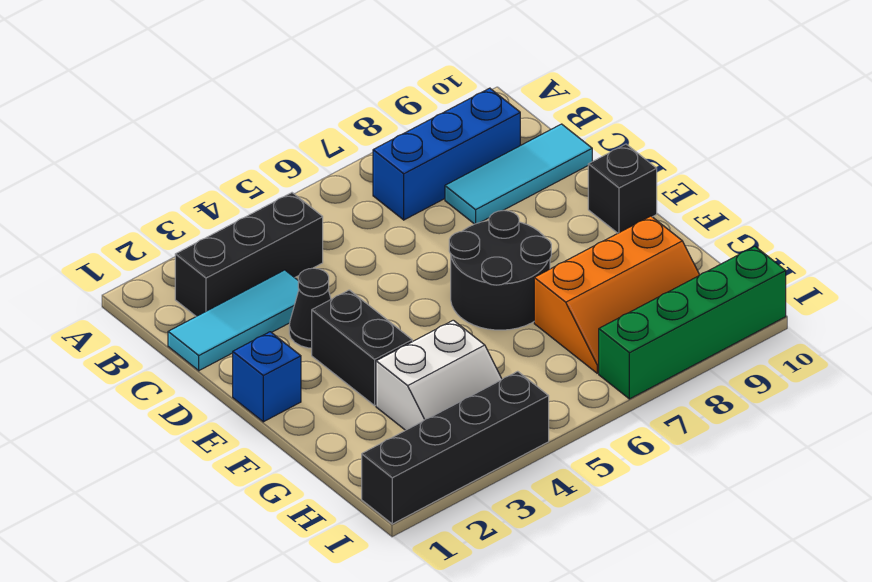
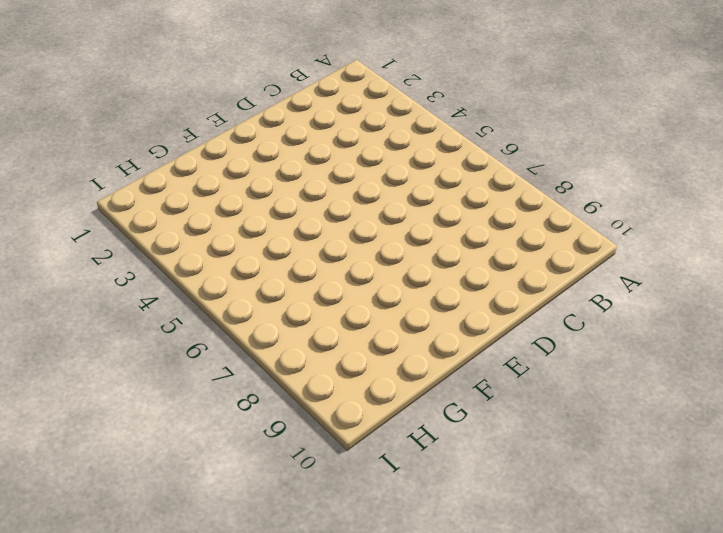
none -> black 1x3 brick [175,193,323,316]
none -> blue 1x3 brick [373,88,520,220]
none -> cyan 1x3 tile [168,270,299,371]

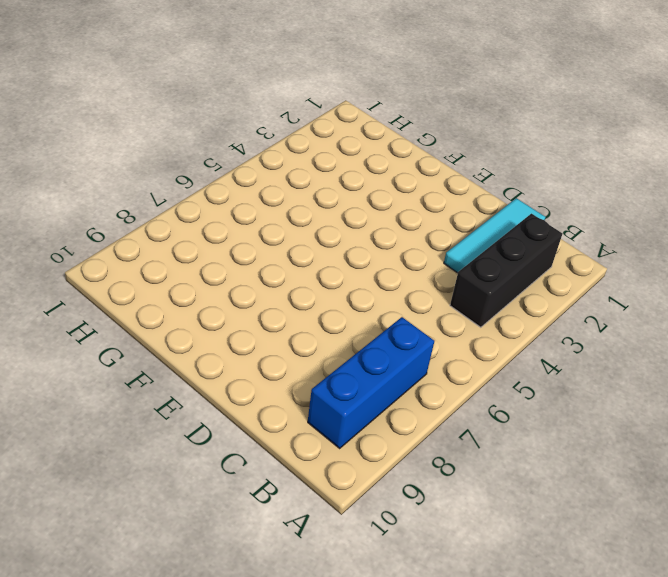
none -> cyan 1x3 tile [445,124,592,224]
none -> black 1x1 cone [289,268,331,348]
none -> blue 1x1 brick [233,332,301,422]

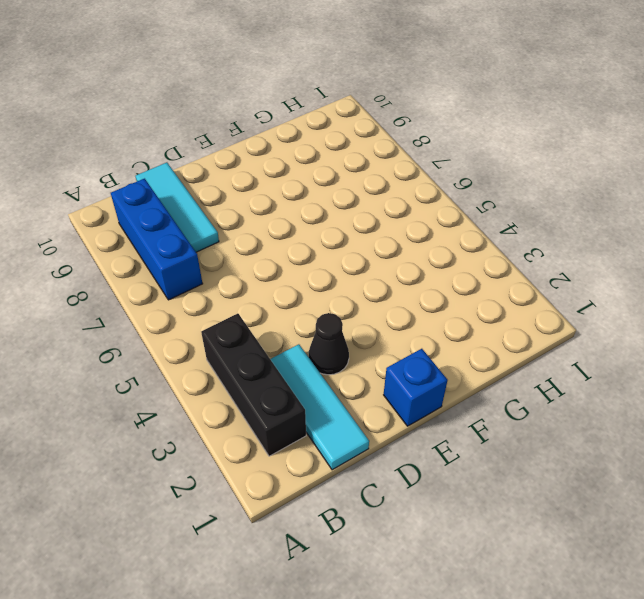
none -> black 1x2 brick [312,290,412,405]
none -> black 2x2 round brick [449,210,551,330]
none -> black 1x1 brick [588,144,657,233]

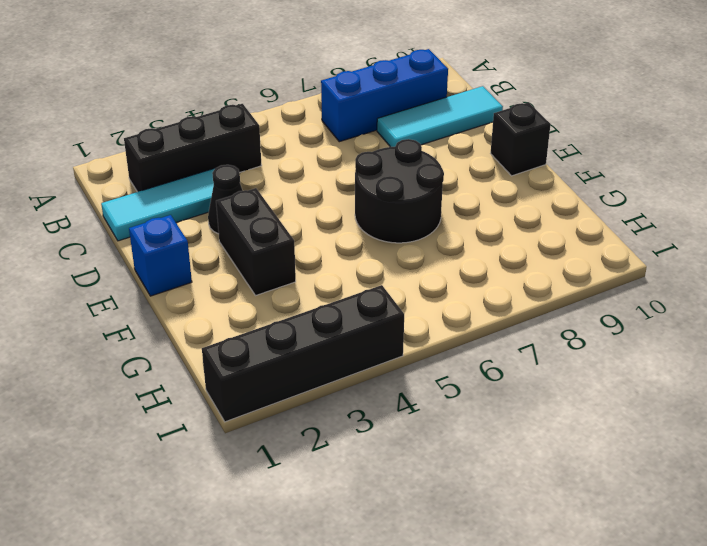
none -> white 2x2 slope [376,320,502,430]
none -> orange 2x3 slope [534,216,699,373]
none -> green 1x4 brick [599,246,786,399]

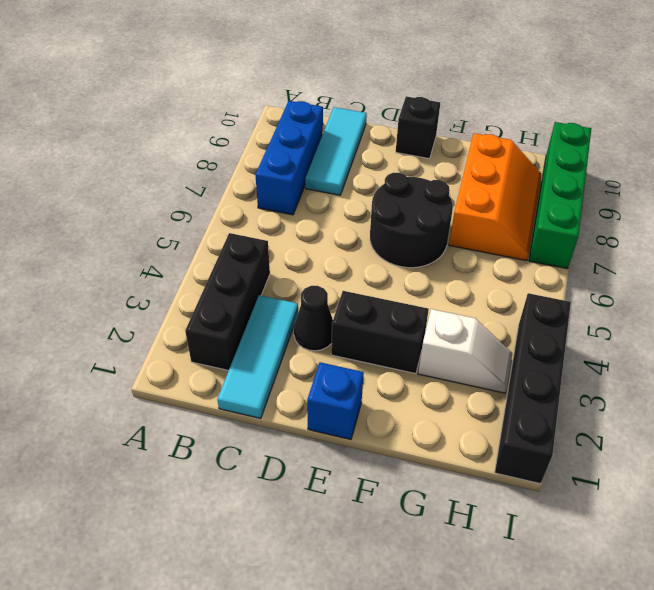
white 1x2 slope [418,309,512,393] -> white 2x2 slope [376,320,502,430]

